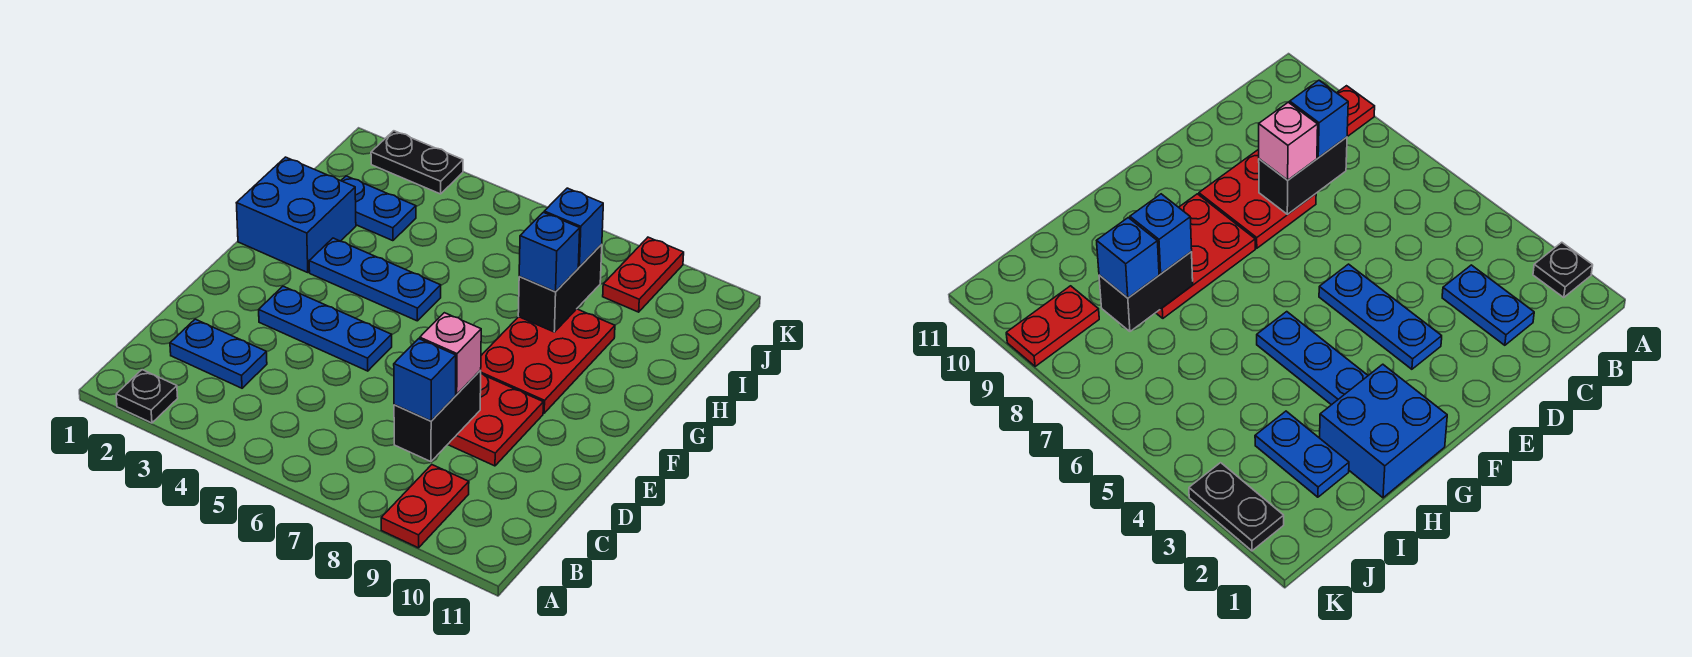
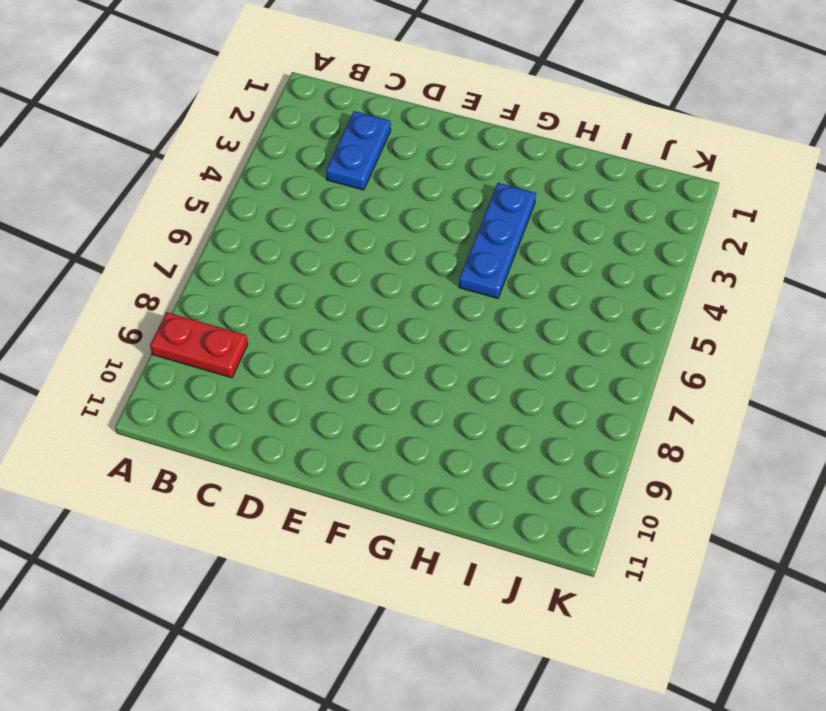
none -> black 1x1 plate [116,370,178,423]
none -> red 2x2 plate [448,374,543,466]
none -> blue 1x3 plate [259,286,392,371]

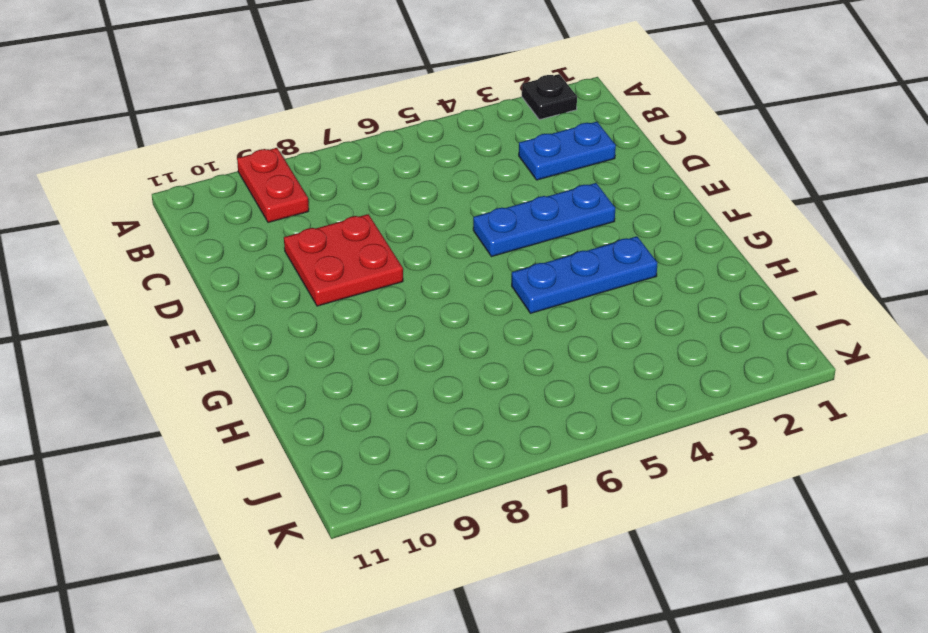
none -> red 2x3 plate [481,309,615,413]
none -> blue 2x2 brick [237,157,356,273]
none -> blue 1x2 plate [341,176,416,241]

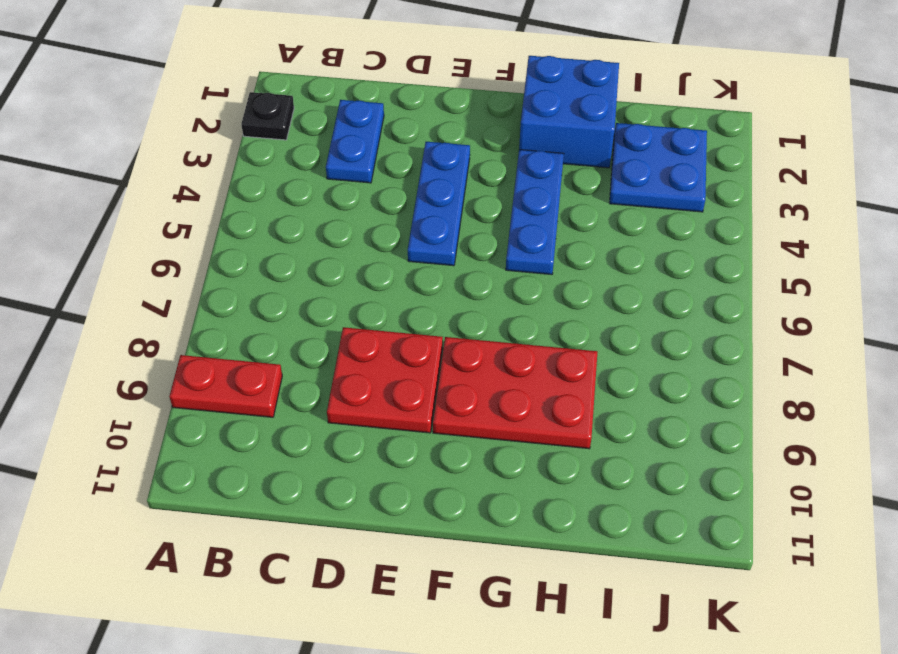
blue 2x2 plate [610,123,707,212] -> blue 1x2 plate [341,176,416,241]
none -> red 1x2 plate [603,237,684,312]
none -> black 1x2 plate [371,131,463,194]
none -> black 1x2 brick [394,370,481,462]

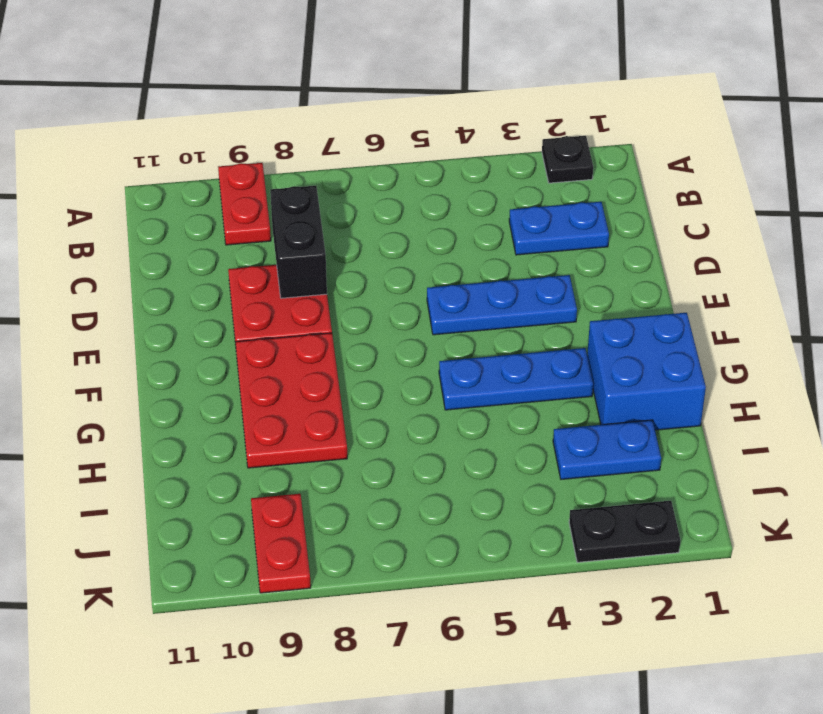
none -> black 1x2 brick [518,244,602,332]
none -> blue 1x1 brick [394,339,456,421]
none -> pink 1x1 brick [420,313,481,394]

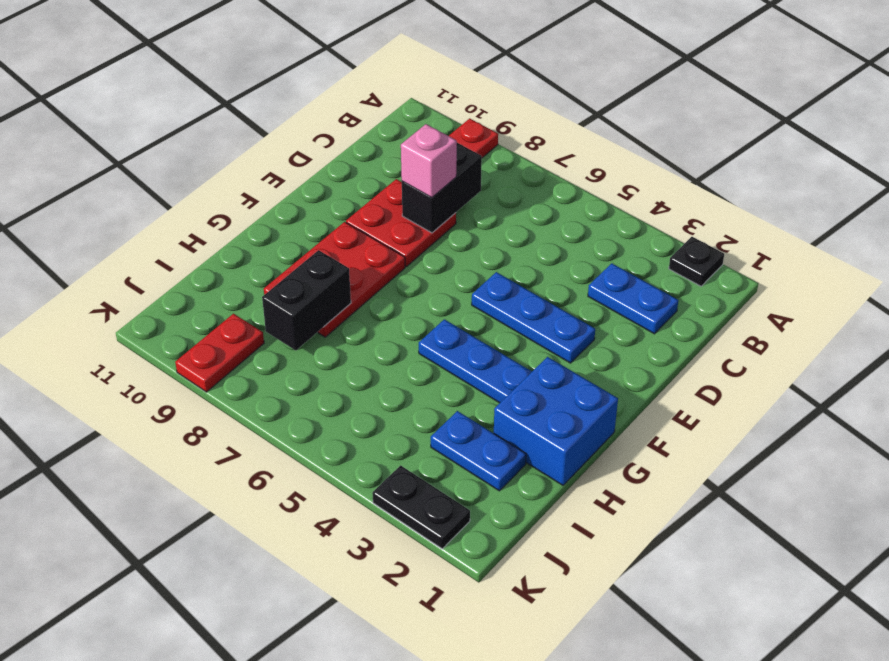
none -> blue 1x1 brick [394,339,456,421]
none -> blue 1x1 brick [519,212,580,292]
none -> blue 1x1 brick [544,188,603,267]

